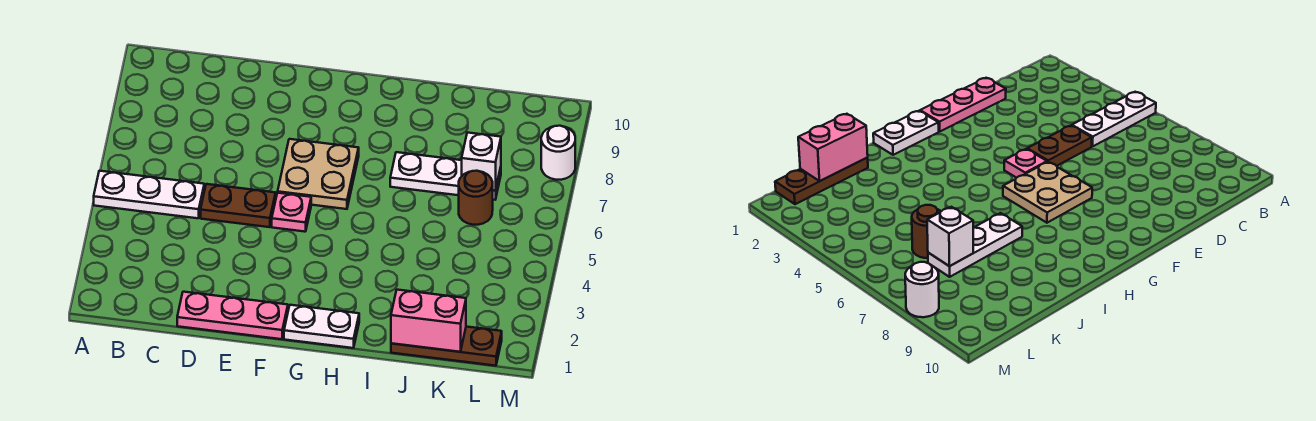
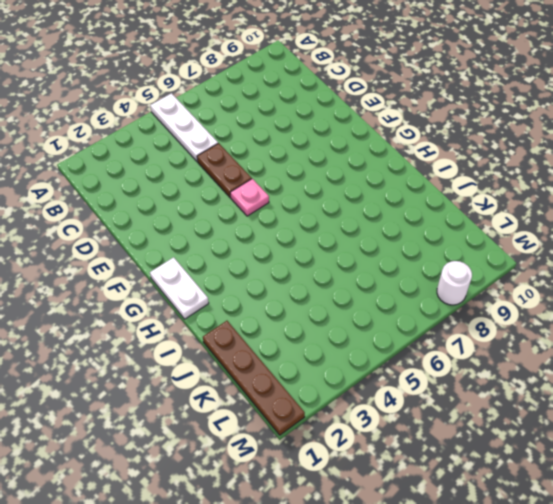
brown 1x4 plate [203,321,305,435] -> brown 1x3 plate [391,327,502,366]
none -> pink 1x3 plate [177,292,288,339]
none -> tan 2x2 plate [278,139,359,209]
none -> white 1x3 plate [390,152,501,200]

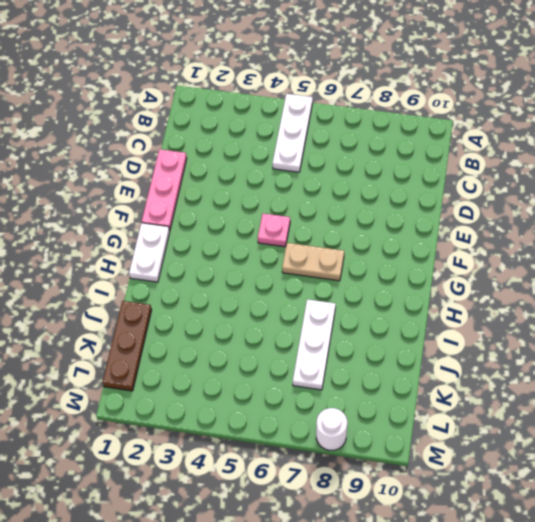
tan 1x2 plate [282,243,344,281] -> tan 2x2 plate [278,139,359,209]
none -> brown 1x2 plate [201,184,276,227]
none -> brown 1x1 round brick [459,171,493,225]
none -> pink 1x2 brick [391,290,466,352]

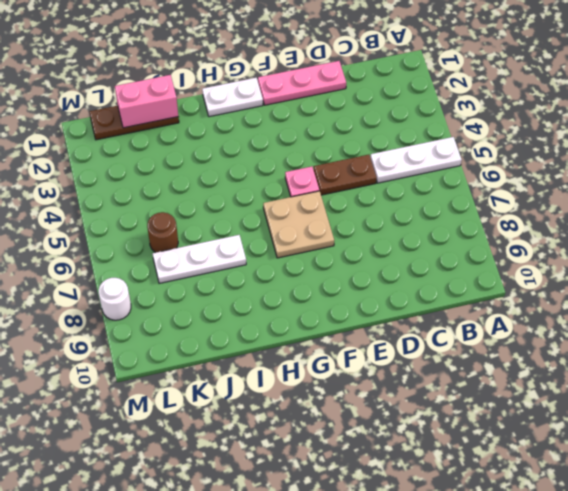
none -> white 1x1 brick [462,133,501,190]

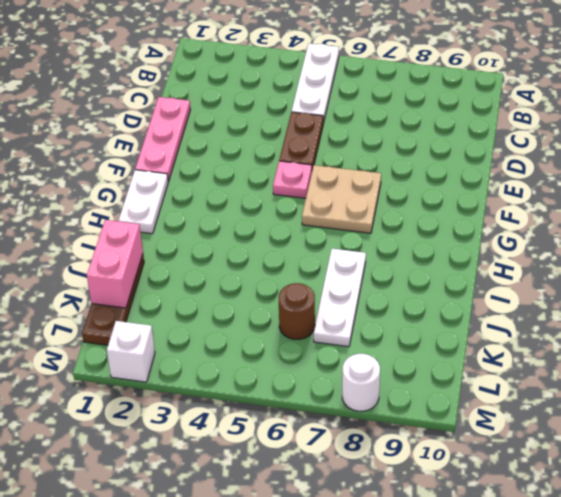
white 1x1 brick [107,321,155,382] -> white 1x1 brick moved to [462,133,501,190]

